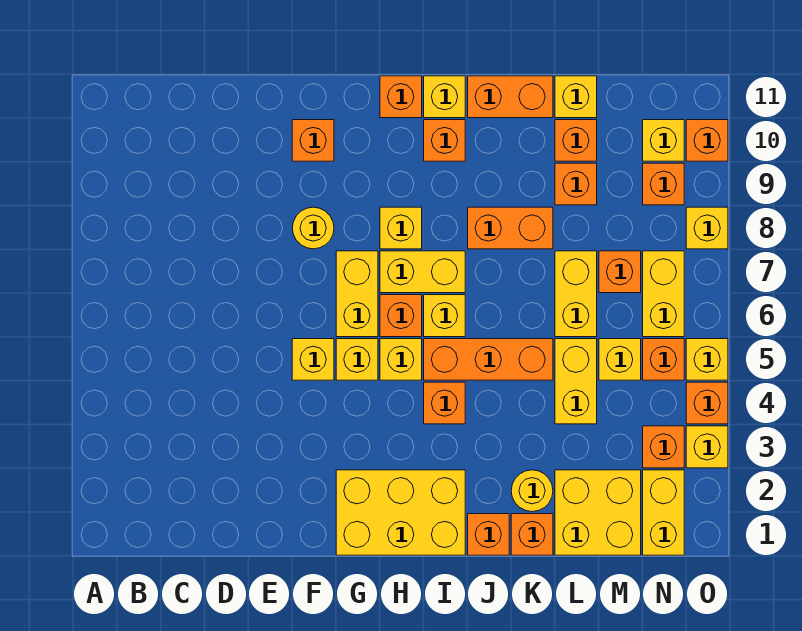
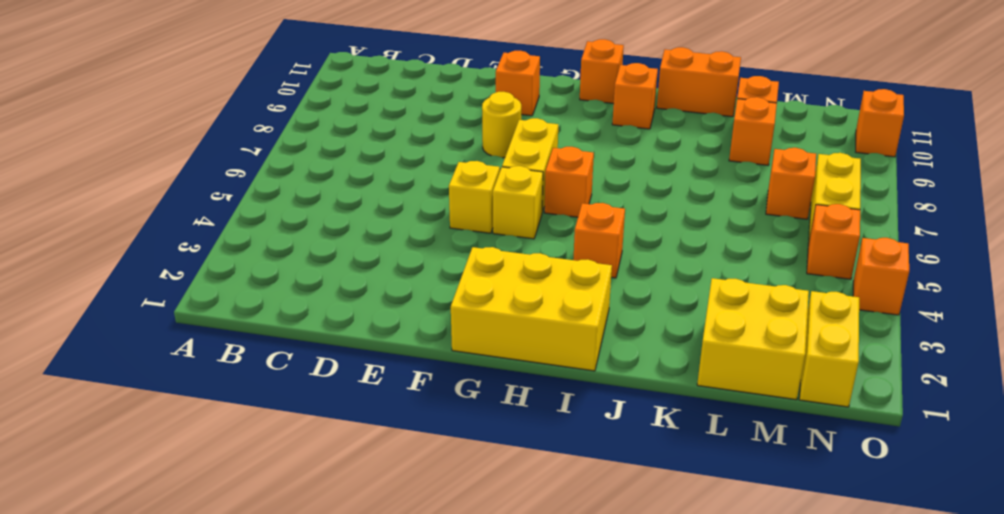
none -> yellow 1x1 brick [380,339,422,380]
none -> yellow 1x2 brick [380,251,465,293]
none -> yellow 1x1 brick [380,207,422,249]
none -> orange 1x3 brick [424,339,553,380]

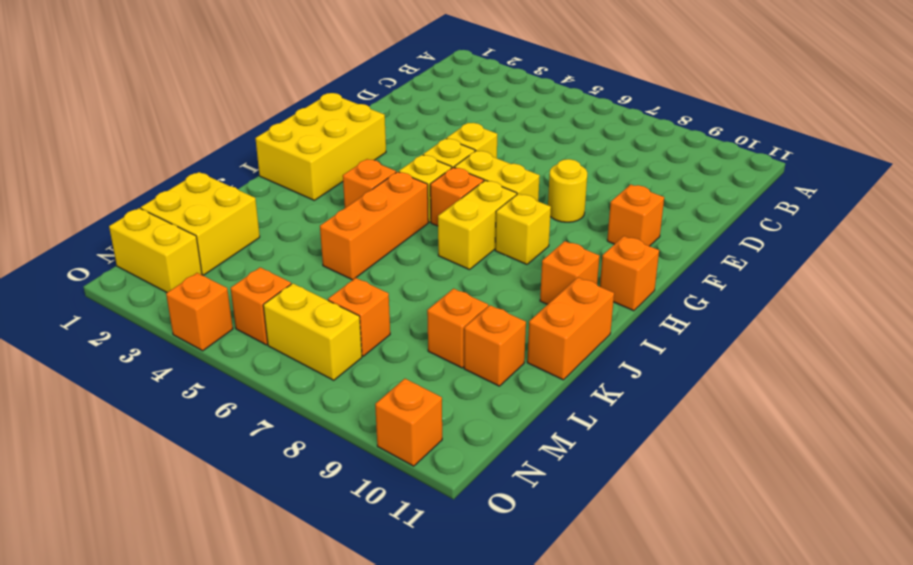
none -> yellow 1x1 brick [424,295,465,337]
none -> yellow 1x1 brick [424,76,465,118]
none -> orange 1x1 brick [468,514,509,555]
none -> orange 1x2 brick [468,207,553,249]

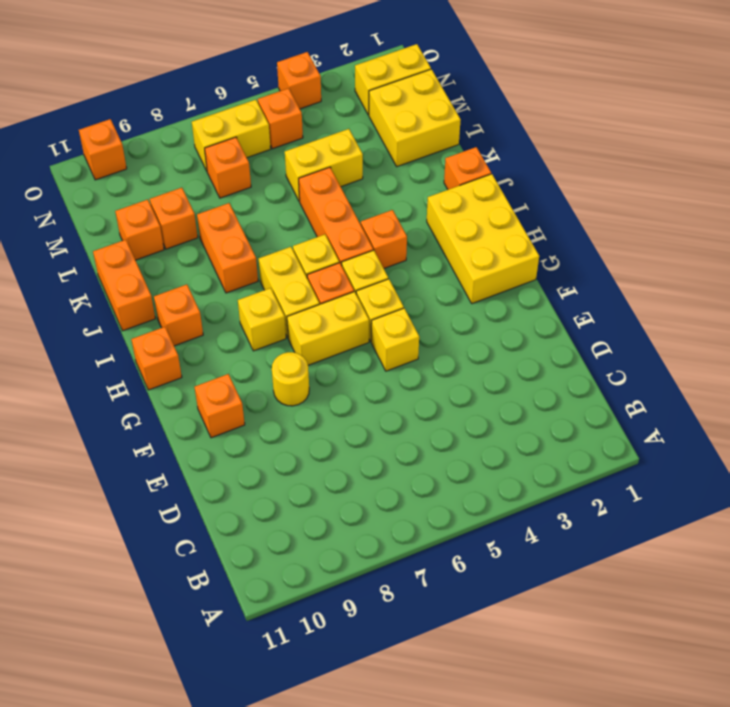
none -> yellow 1x1 brick [424,76,465,118]
none -> orange 1x1 brick [511,514,553,555]
none -> yellow 1x1 round brick [511,470,553,512]
none -> yellow 1x2 brick [555,251,597,337]

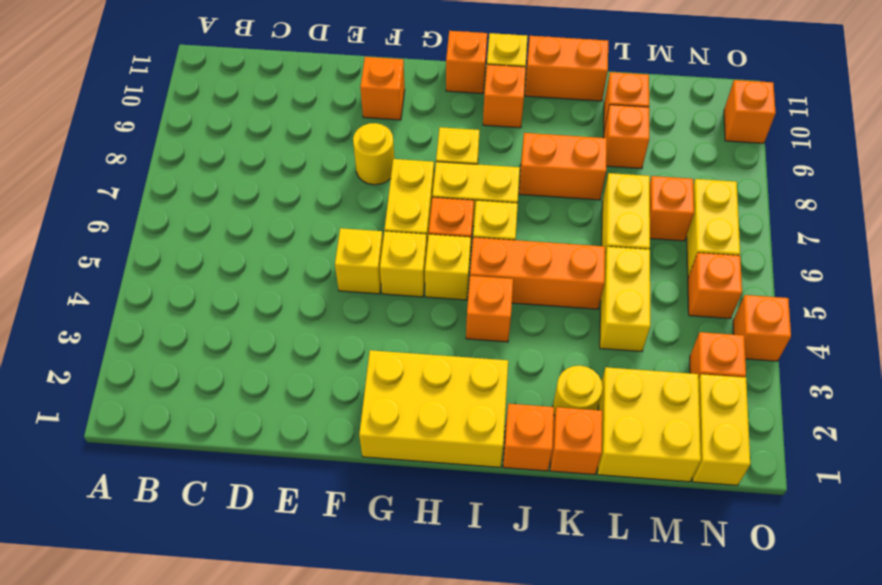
none -> yellow 1x1 brick [555,76,597,118]
none -> yellow 1x1 brick [599,339,641,380]
none -> orange 1x1 brick [643,163,684,205]
none -> yellow 1x1 brick [643,120,684,161]

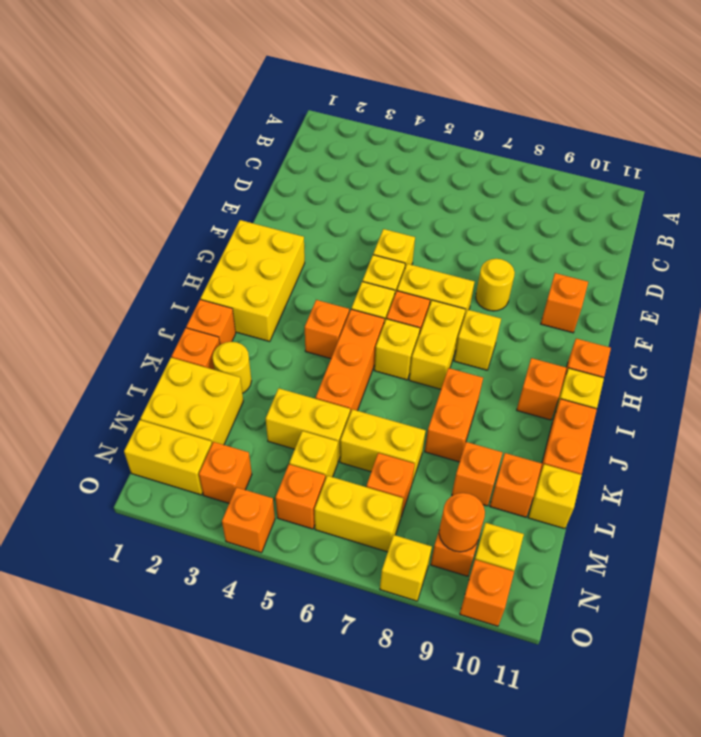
orange 1x1 round brick [439,493,485,552] -> none
none -> yellow 1x1 brick [686,426,728,468]
none -> yellow 1x1 brick [686,339,728,380]

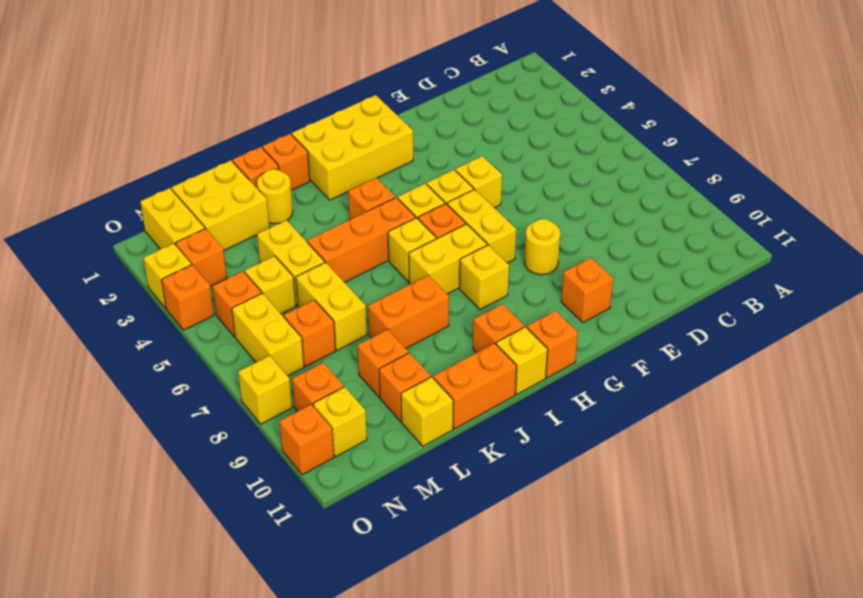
none -> yellow 1x1 brick [686,339,728,380]

